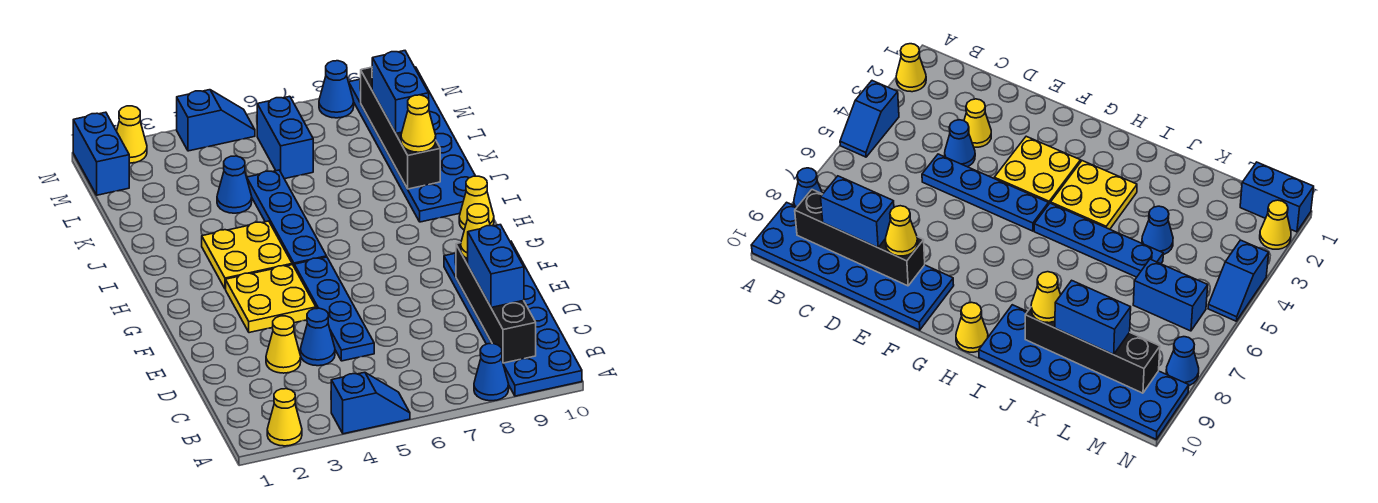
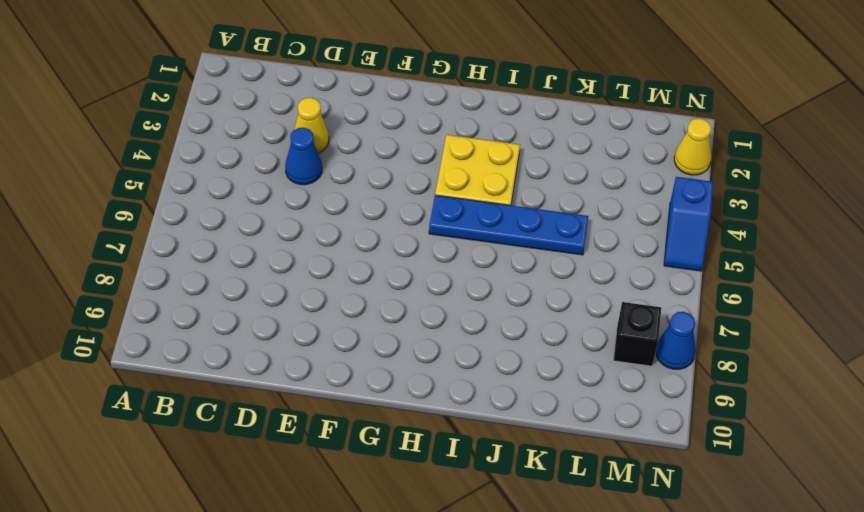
black 1x1 brick [613,302,661,366] -> none
none -> yellow 1x1 cone [267,389,302,446]
none -> blue 1x2 slope [331,372,410,434]
none -> blue 1x1 cone [474,344,509,401]

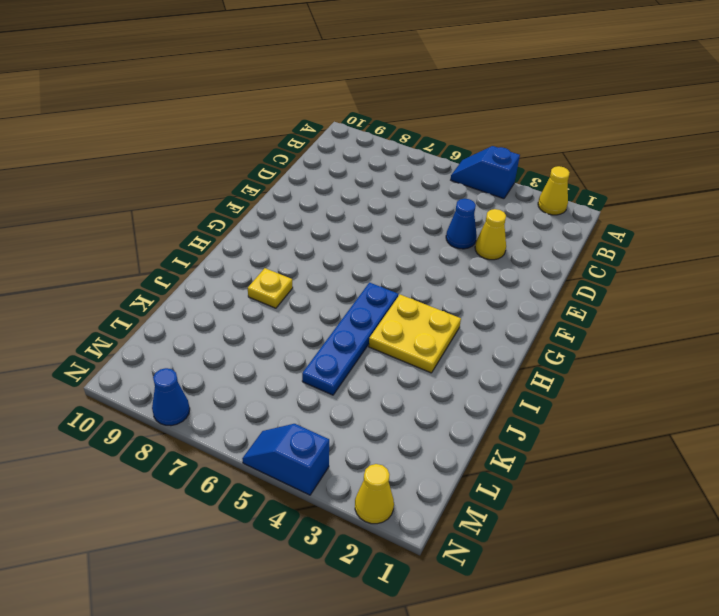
yellow 1x1 plate [248,268,293,308] -> none
none -> blue 1x1 cone [474,344,509,401]
none -> blue 2x6 plate [444,241,582,396]
none -> blue 1x4 plate [294,257,374,361]

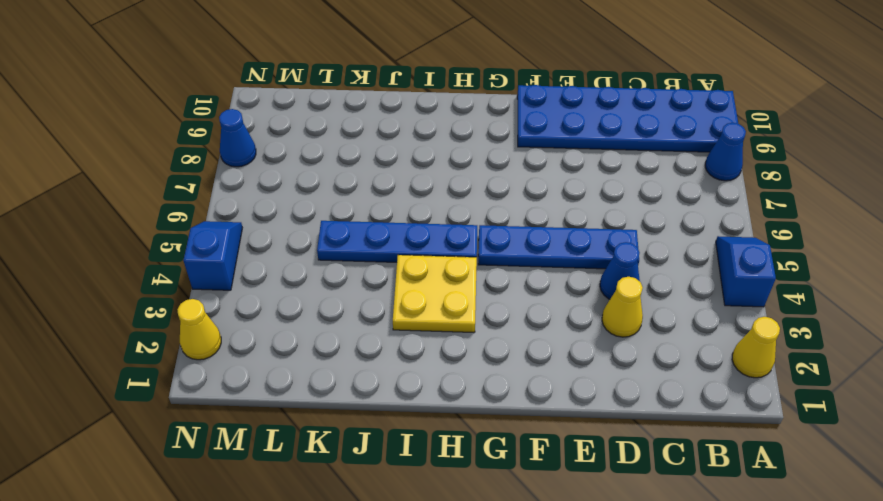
none -> yellow 2x2 plate [226,265,316,333]
none -> yellow 1x1 cone [459,176,494,230]
none -> blue 2x6 plate [349,67,475,222]

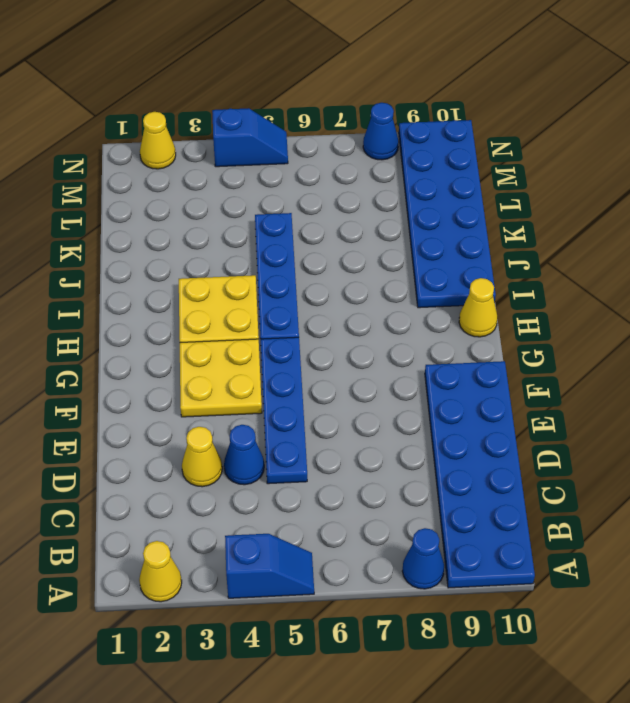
none -> blue 1x1 cone [217,156,252,213]
none -> blue 1x2 brick [257,96,313,179]
none -> blue 1x2 brick [73,112,129,195]

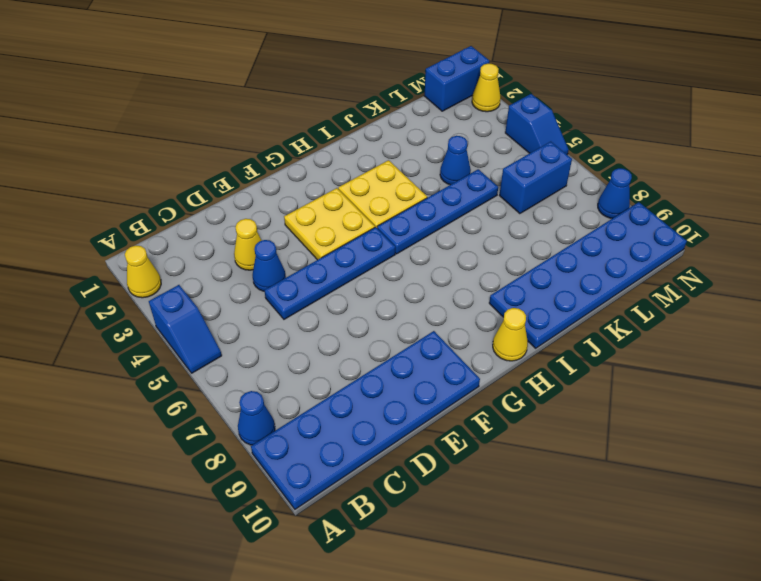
none -> black 1x4 brick [456,243,536,363]
none -> black 1x4 brick [361,67,440,189]
none -> blue 1x2 brick [468,225,524,307]

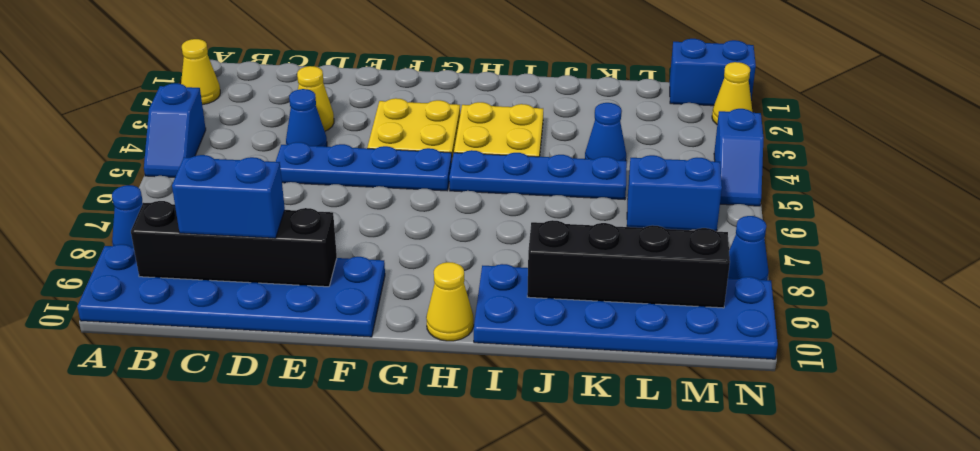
none -> yellow 1x1 cone [461,204,490,259]
none -> yellow 1x1 cone [401,95,436,152]
none -> blue 1x2 brick [372,51,429,133]

